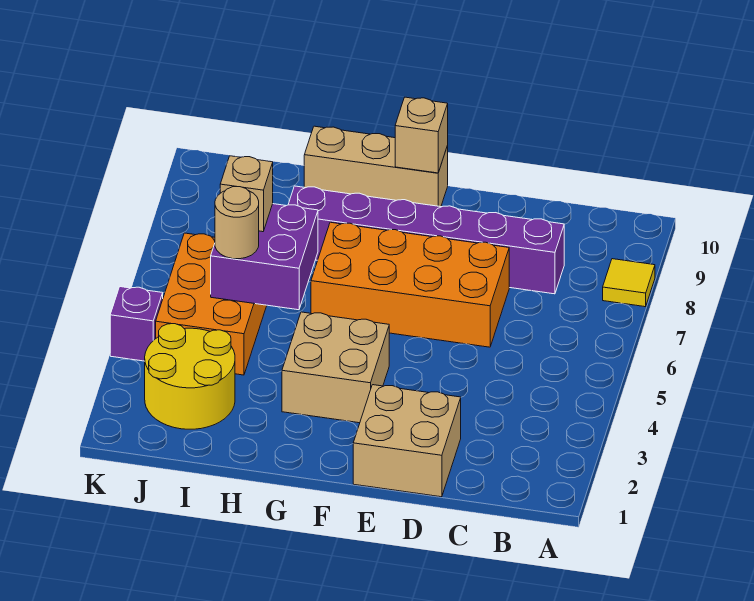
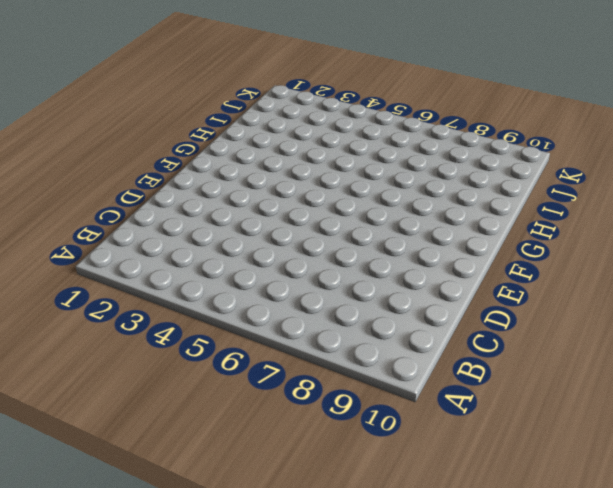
none -> yellow 1x1 tile [603,259,655,307]
none -> purple 1x6 brick [288,186,564,294]
none -> tan 2x2 brick [353,385,461,497]

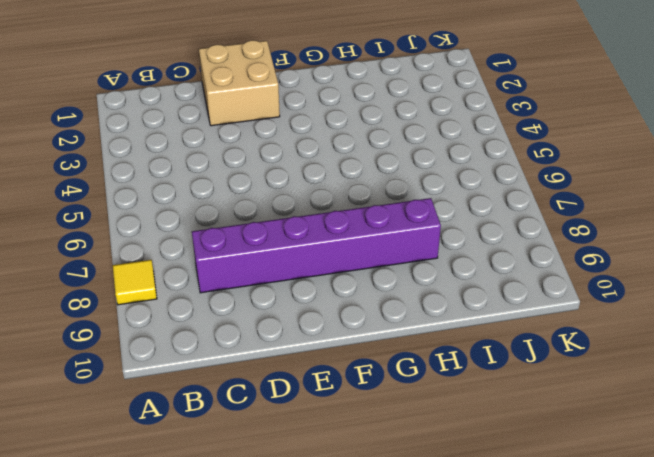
none -> orange 2x4 brick [311,222,509,347]
none -> tan 2x2 brick [282,312,389,423]
none -> tan 1x3 brick [304,126,448,207]

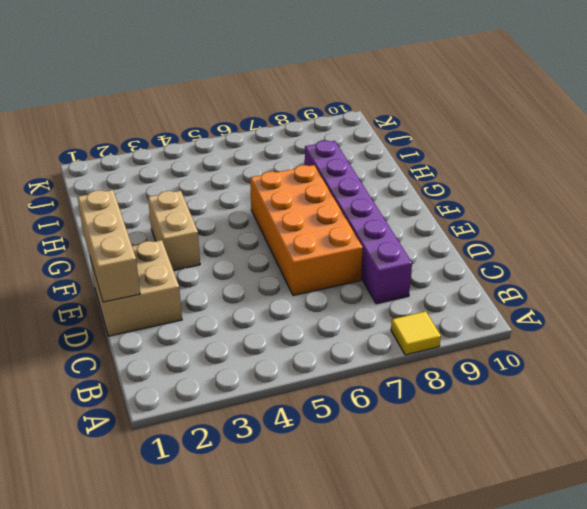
tan 1x3 brick [78,190,140,302] -> tan 1x3 brick moved to [304,126,448,207]
tan 1x2 brick [148,191,200,271] -> tan 2x2 brick [282,312,389,423]
none -> yellow 2x2 round brick [145,324,235,429]
none -> orange 2x3 brick [156,233,267,375]
none -> purple 1x1 brick [110,287,163,361]

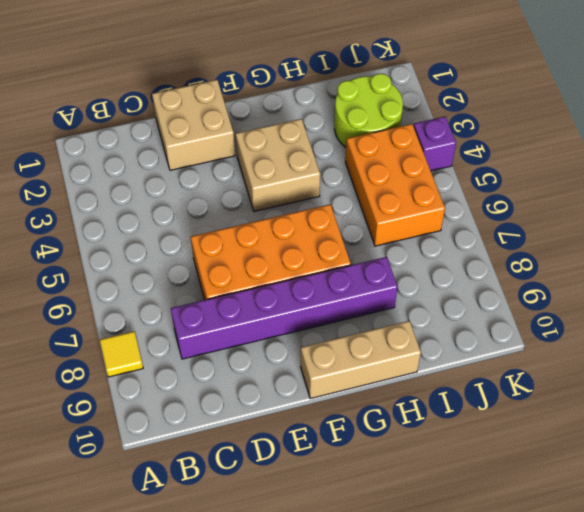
lime 2x2 round brick [334,74,403,147] -> yellow 2x2 round brick [145,324,235,429]
none -> tan 1x1 brick [395,97,448,173]
none -> purple 2x2 brick [211,204,318,310]
none -> tan 1x1 round brick [215,187,259,259]

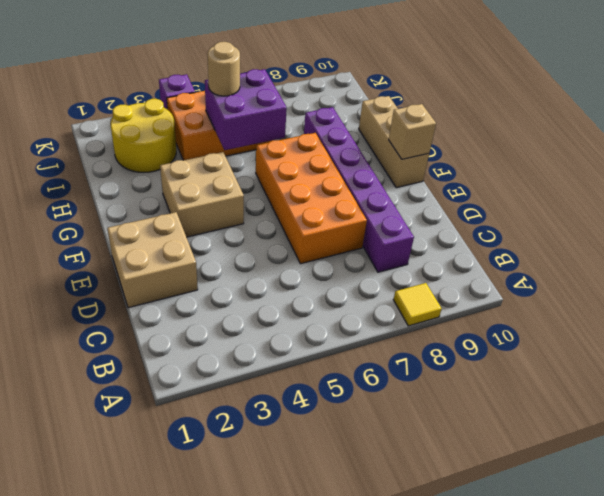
none -> tan 1x1 brick [220,156,273,232]

